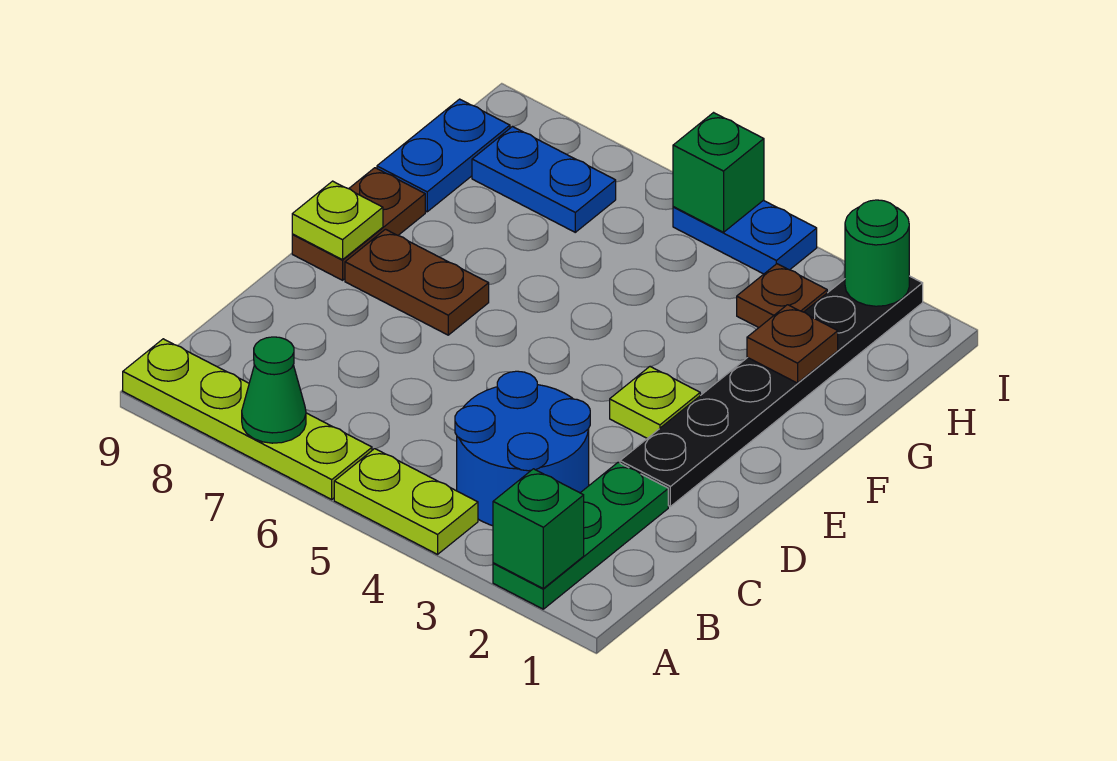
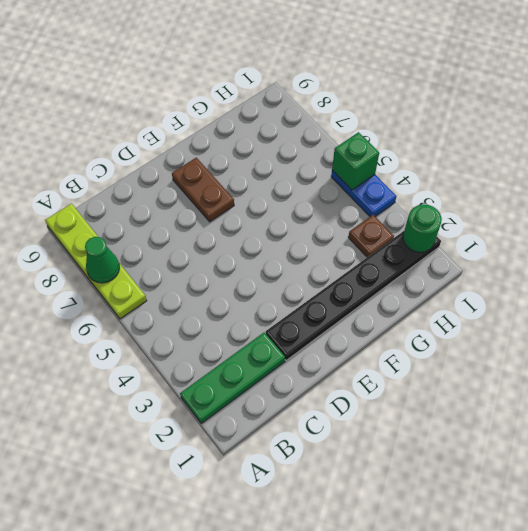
none -> lime 1x2 plate [334,449,478,554]
none -> blue 2x2 round brick [455,371,590,526]
none -> lime 1x1 plate [610,366,700,438]

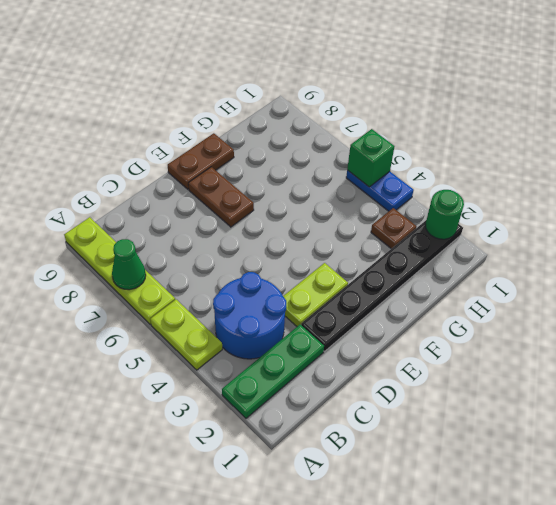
lime 1x2 plate [283,263,348,326] -> lime 1x1 plate [610,366,700,438]
none -> blue 1x2 plate [377,99,510,212]
none -> blue 1x2 plate [472,127,616,232]
none -> green 1x1 brick [493,469,584,588]

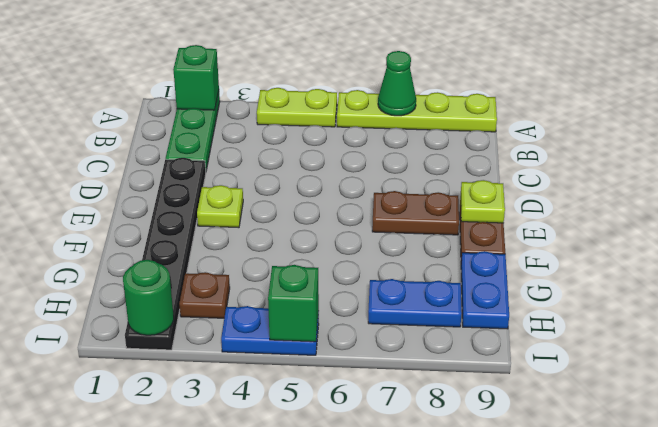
none -> blue 2x2 round brick [455,371,590,526]
none -> brown 1x1 plate [747,305,838,383]

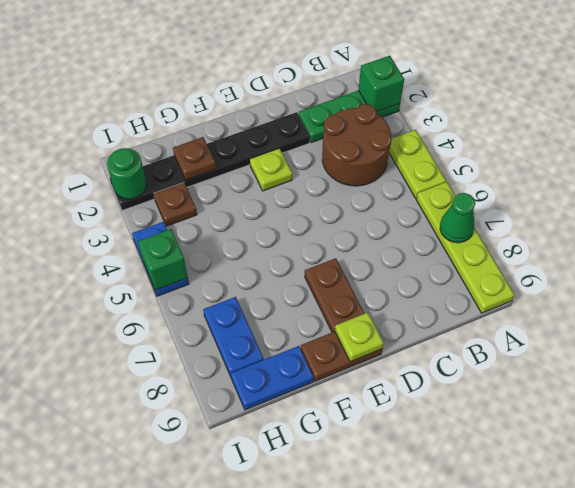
brown 2x2 round brick [322,104,392,186] -> blue 2x2 round brick [455,371,590,526]

